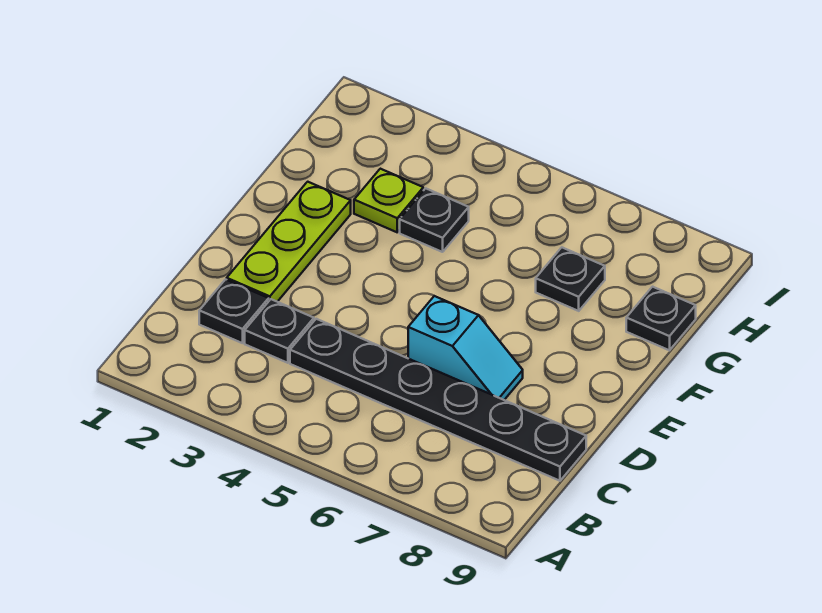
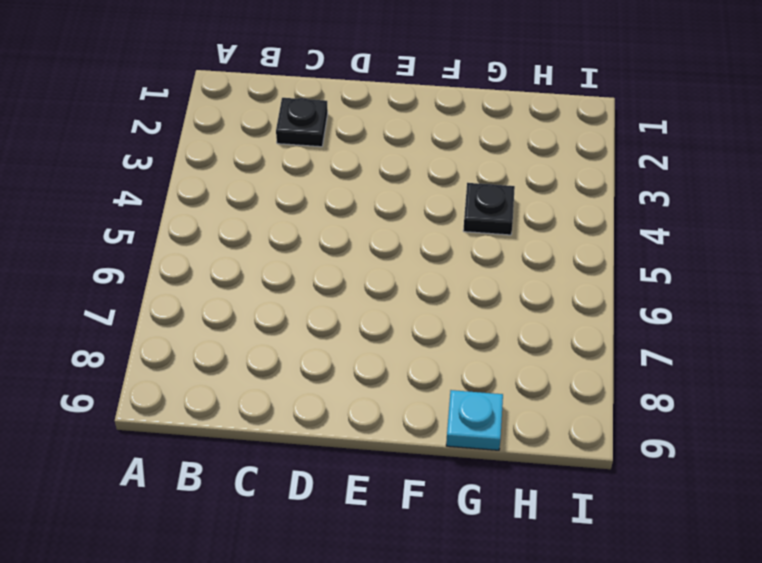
cyan 1x1 plate [446,390,503,450] -> black 1x1 plate [626,287,696,350]
none -> black 1x1 plate [245,299,314,363]
none -> black 1x6 plate [290,319,586,481]

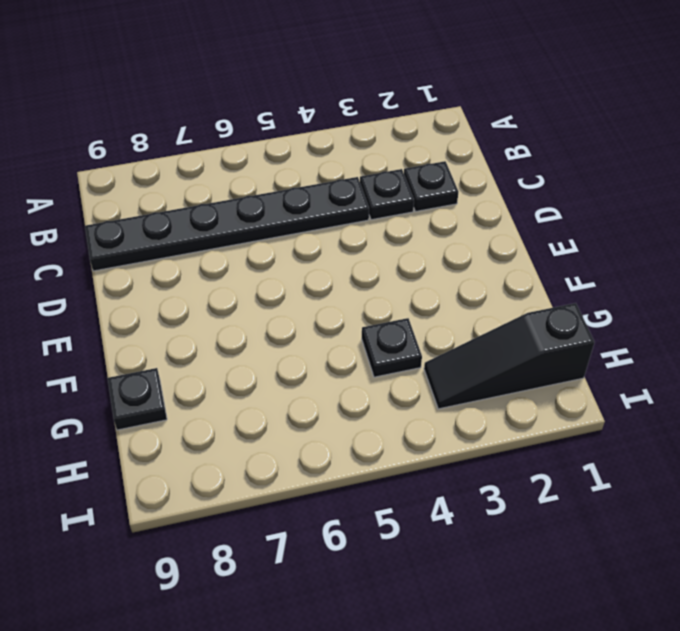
black 1x3 slope [424,303,595,409] -> none
none -> lime 1x3 plate [227,182,351,302]
none -> cyan 1x2 slope [408,296,523,400]

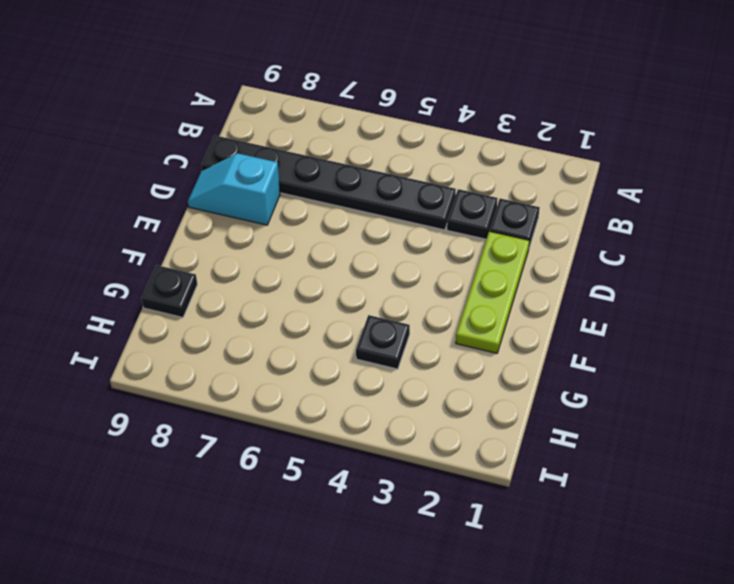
cyan 1x2 slope [188,153,280,225] -> cyan 1x2 slope moved to [408,296,523,400]
none -> lime 1x1 plate [354,169,423,232]
none -> black 1x1 plate [536,247,605,311]

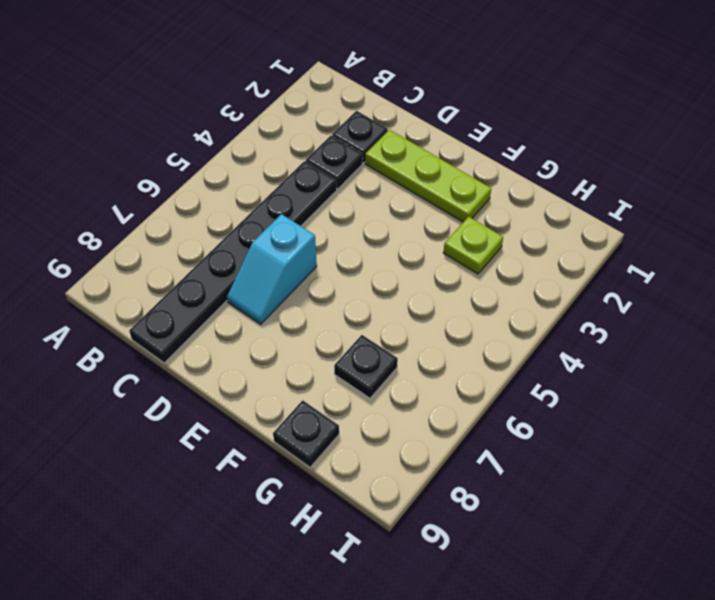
none -> black 1x1 plate [400,188,469,252]

